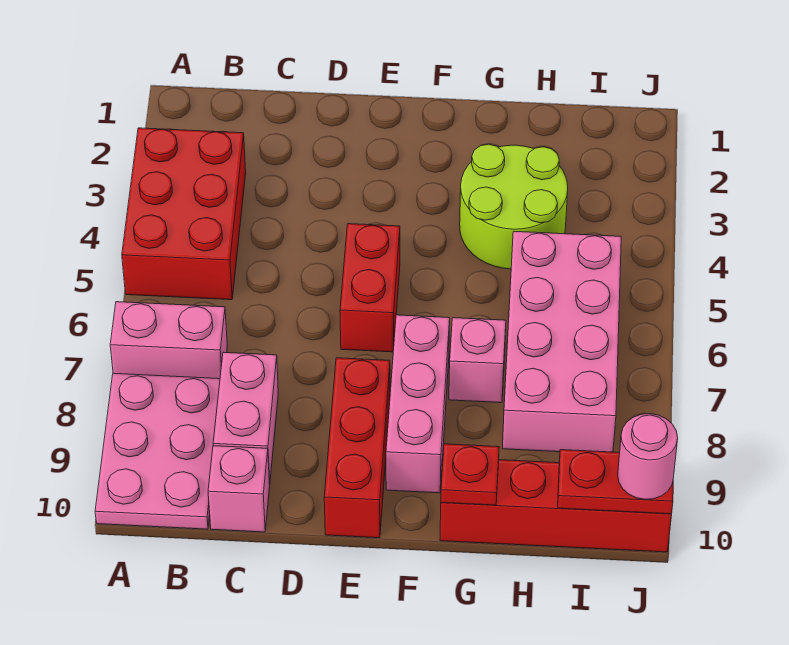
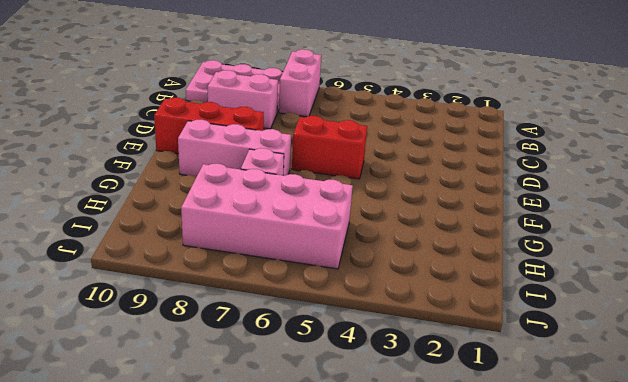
none -> red 2x3 brick [122,128,246,300]
none -> pink 1x1 brick [208,446,270,532]
none -> lime 2x2 round brick [460,144,568,269]

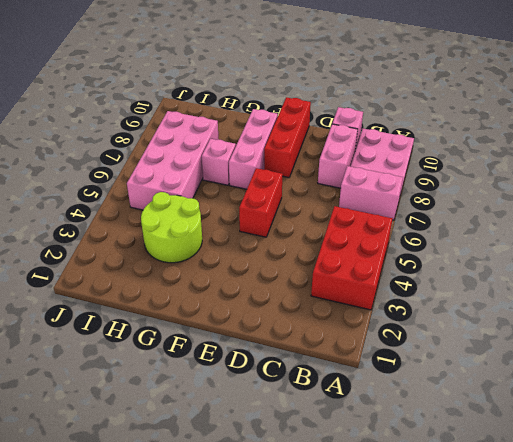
none -> red 1x4 brick [440,460,672,552]
none -> red 1x1 plate [441,444,499,505]
none -> red 1x2 plate [558,450,673,514]

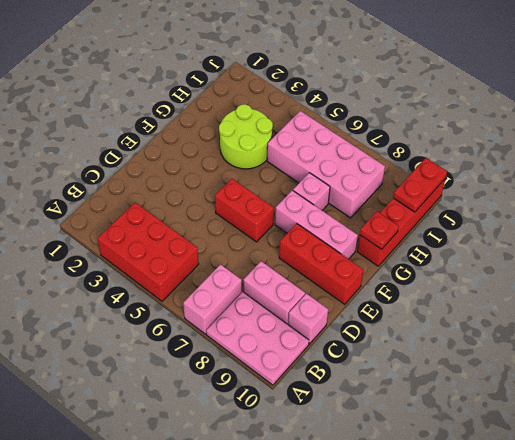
none -> pink 1x1 round brick [618,414,678,499]

